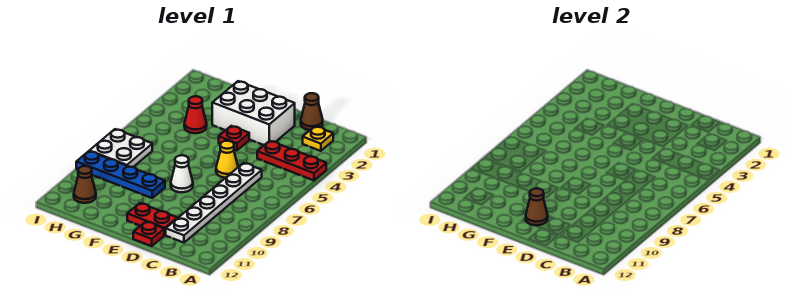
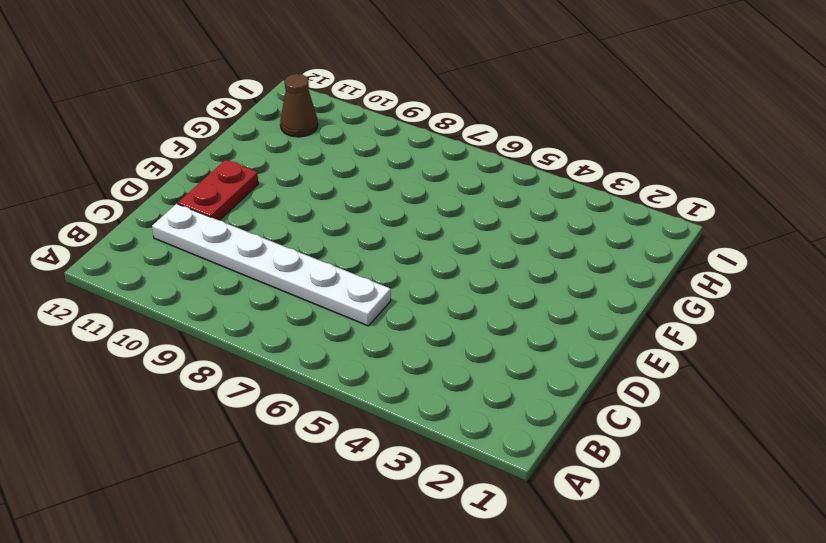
none -> red 1x3 plate [257,141,326,180]
none -> yellow 1x1 plate [303,126,333,151]
none -> brown 1x1 cone [301,93,323,130]

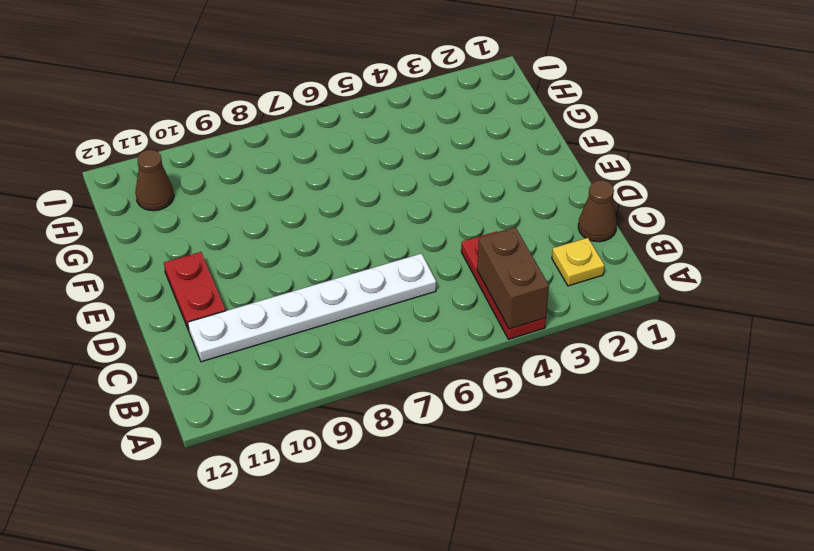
brown 1x2 brick [477,227,549,329] -> none
none -> white 2x3 brick [212,81,295,145]
none -> yellow 1x1 cone [216,141,238,178]
none -> red 1x1 plate [133,222,164,246]

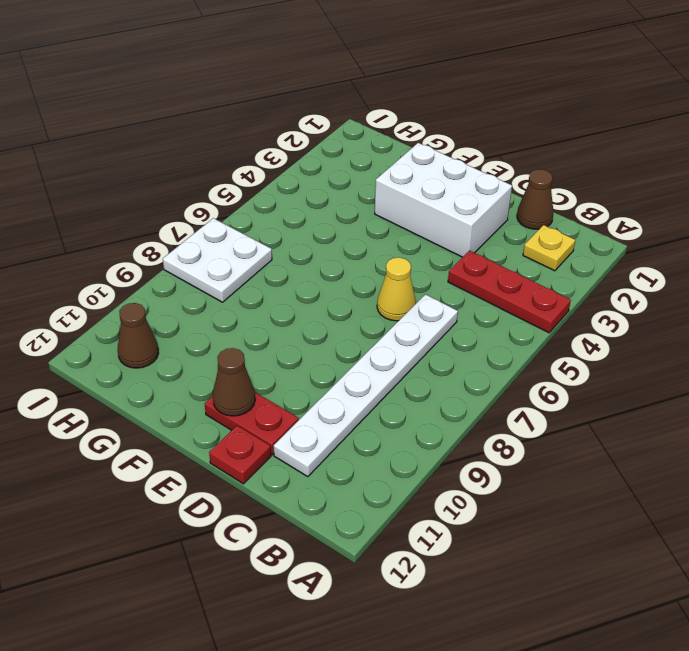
none -> red 1x1 plate [219,126,249,151]
none -> white 1x1 cone [171,155,193,192]
none -> blue 1x4 plate [76,151,165,198]

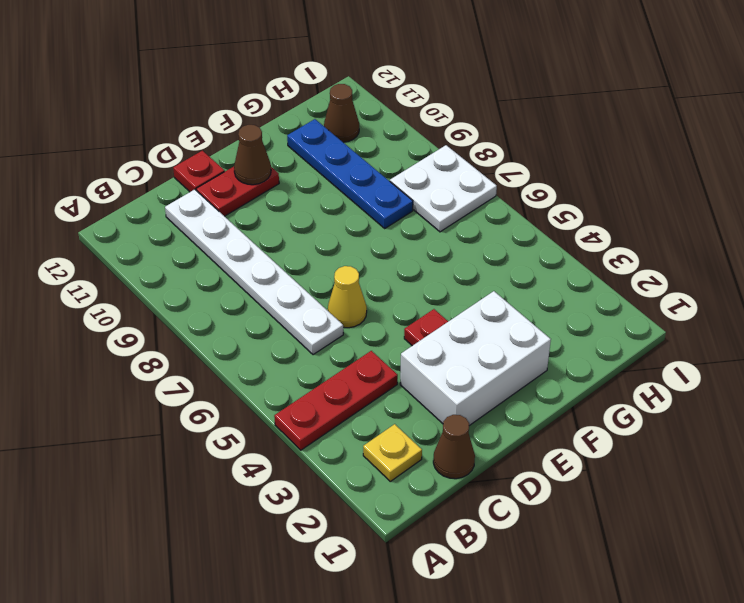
blue 1x4 plate [287,119,413,228] -> blue 1x4 plate turned to [76,151,165,198]
none -> white 1x1 cone [171,155,193,192]
none -> red 1x1 cone [184,96,207,133]

